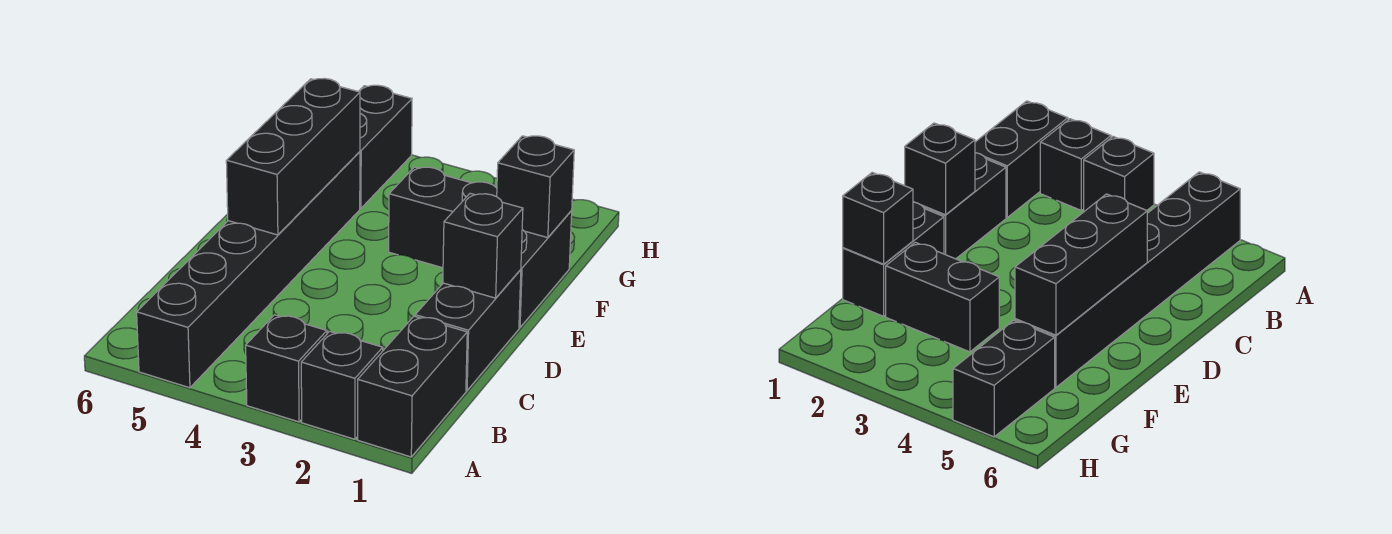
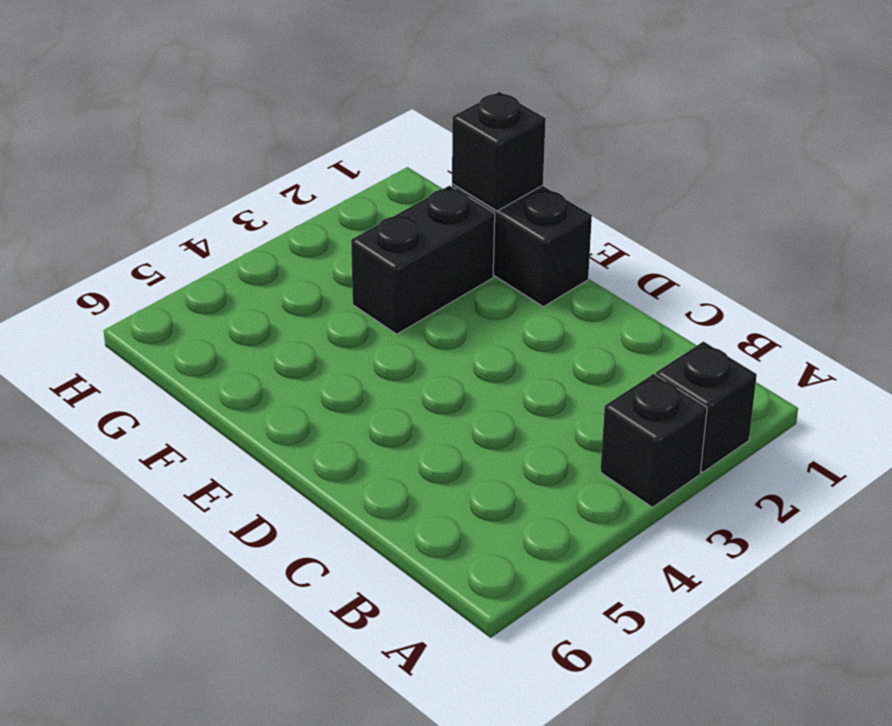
none -> black 1x2 brick [358,316,467,457]
none -> black 1x6 brick [137,152,360,388]

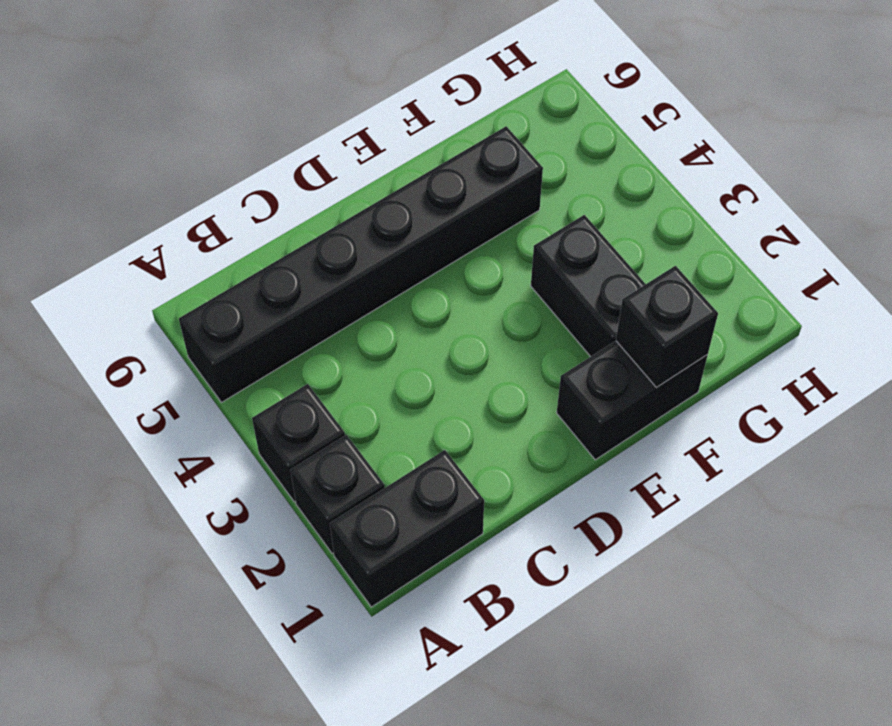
none -> black 1x2 brick [415,270,521,391]
none -> black 1x2 brick [358,85,412,208]

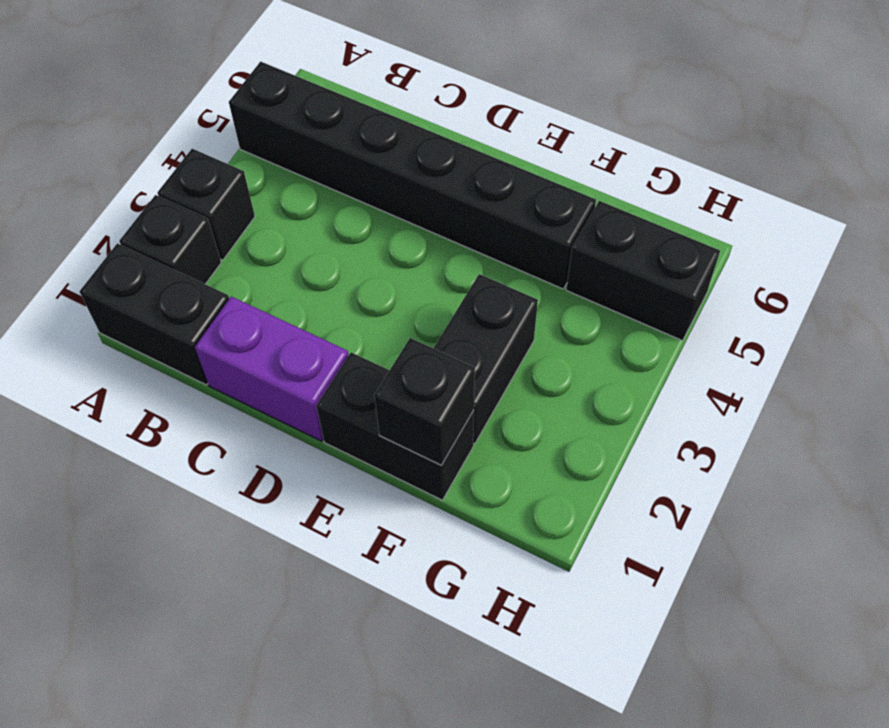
purple 1x2 brick [195,297,349,441] -> black 1x2 brick [415,270,521,391]
none -> black 1x1 brick [443,193,523,298]
none -> black 1x3 brick [226,78,360,235]

